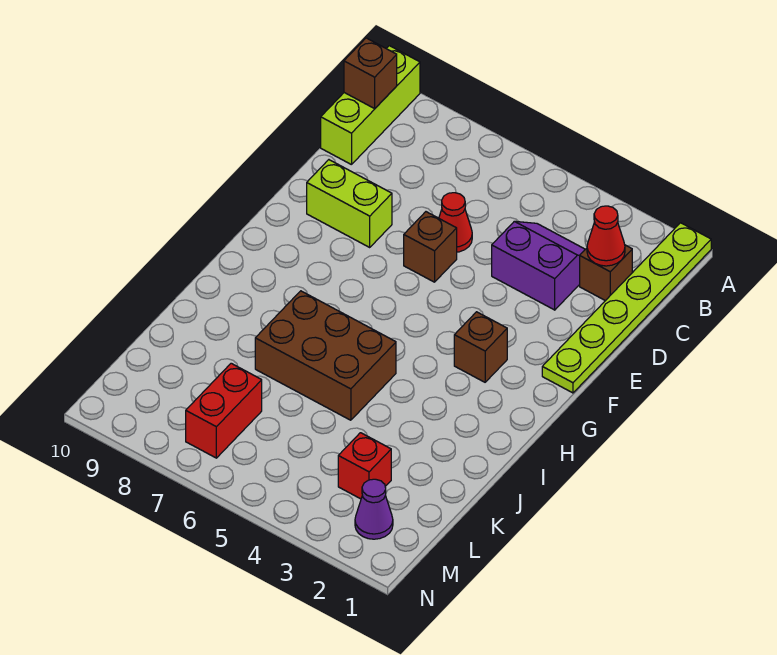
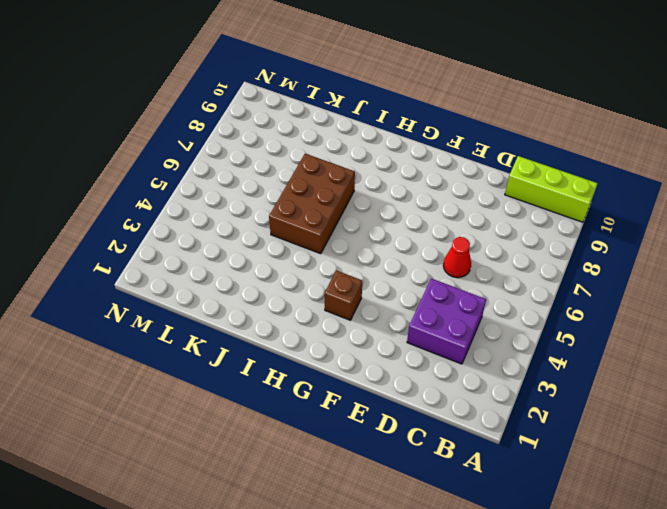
purple 2x2 brick [407,279,486,364] -> purple 2x2 slope [492,221,585,310]
none -> lime 1x6 plate [542,223,711,393]
none -> brown 1x1 brick [580,245,632,301]
none -> brown 1x1 brick [404,212,457,282]

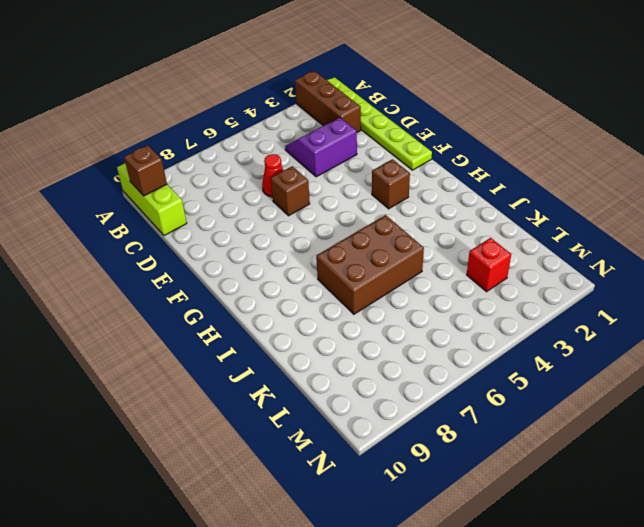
brown 1x3 brick [295,71,361,132] -> brown 1x1 brick [580,245,632,301]
none -> lime 1x2 brick [307,160,392,247]
none -> red 1x2 brick [186,363,262,458]
none -> purple 1x1 cone [355,479,393,539]

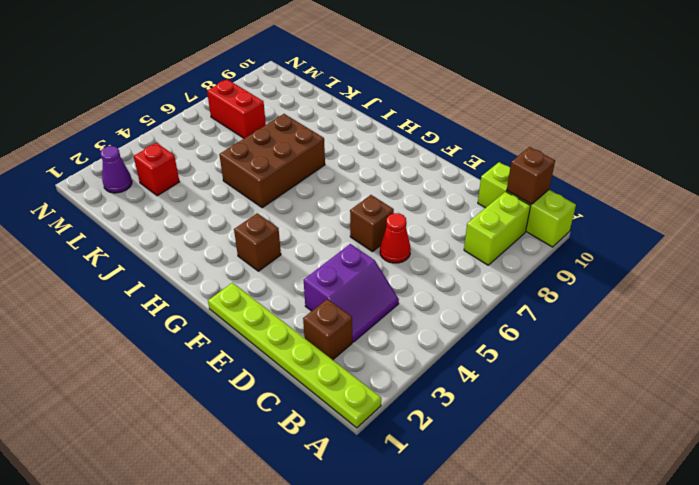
lime 1x2 brick [464,192,530,265] -> lime 1x2 brick moved to [307,160,392,247]
none -> red 1x1 cone [587,206,625,266]

